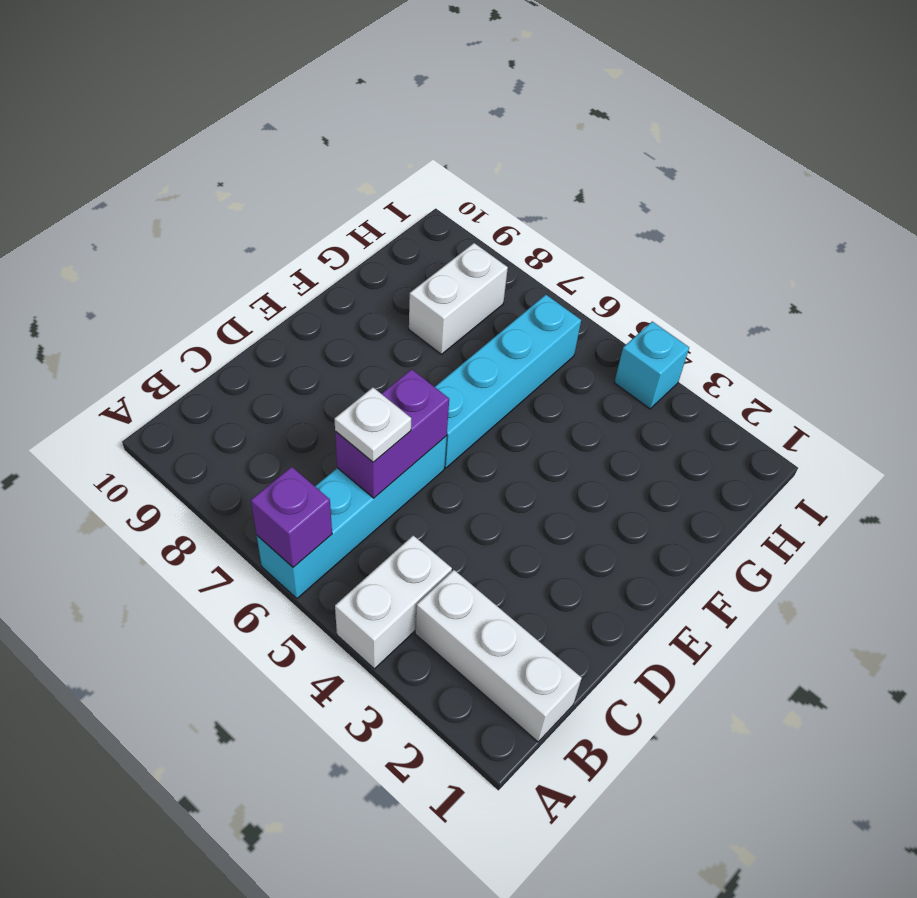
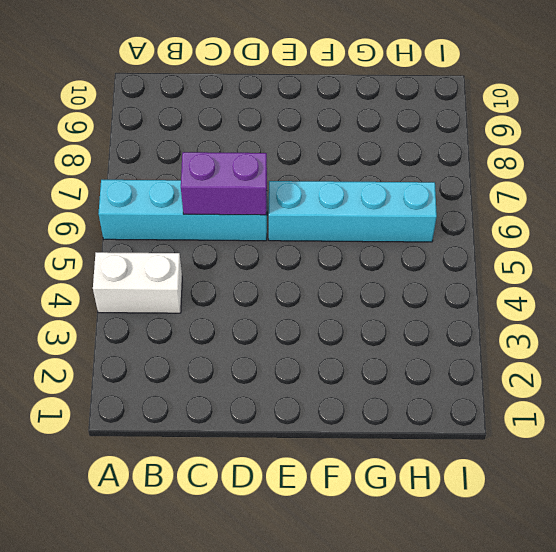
none -> white 1x3 brick [415,570,582,742]
none -> white 1x2 brick [409,243,508,354]

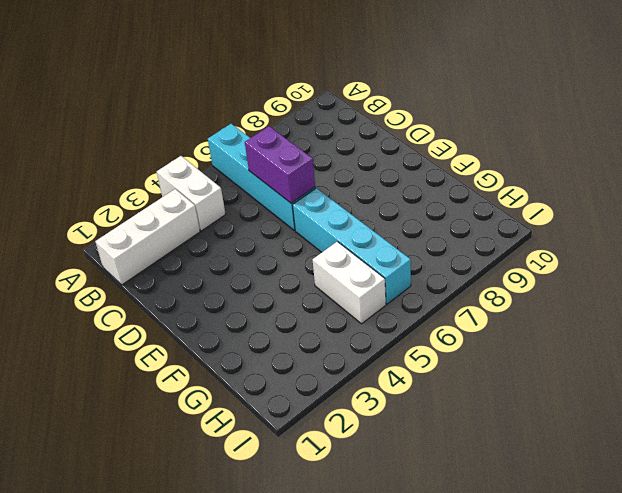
white 1x2 brick [313,242,386,324] -> white 1x2 brick moved to [409,243,508,354]
none -> cyan 1x1 brick [614,322,689,409]
none -> purple 1x1 brick [251,467,332,567]

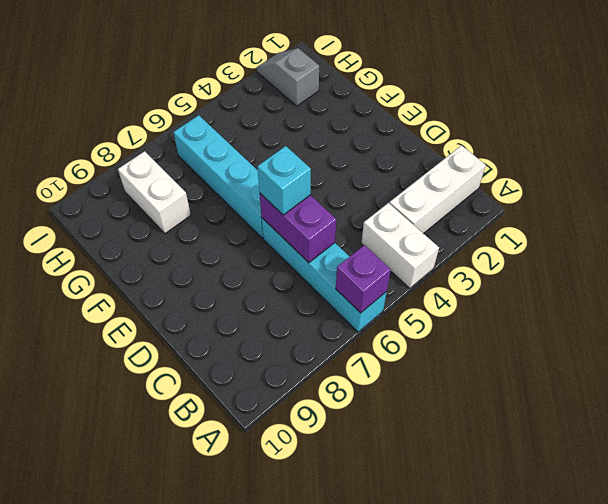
cyan 1x1 brick [257,146,311,215] -> cyan 1x1 brick moved to [614,322,689,409]
grey 1x2 slope [257,48,319,106] -> none
none -> white 1x1 plate [334,388,411,462]

